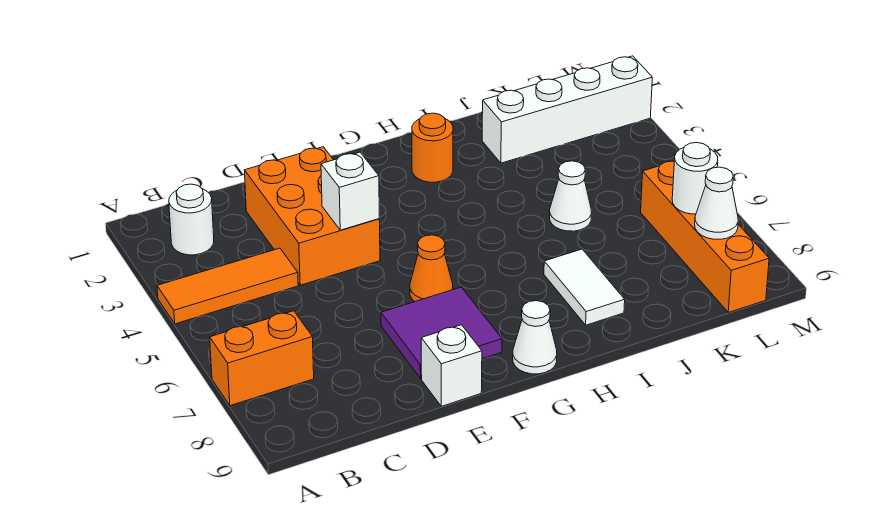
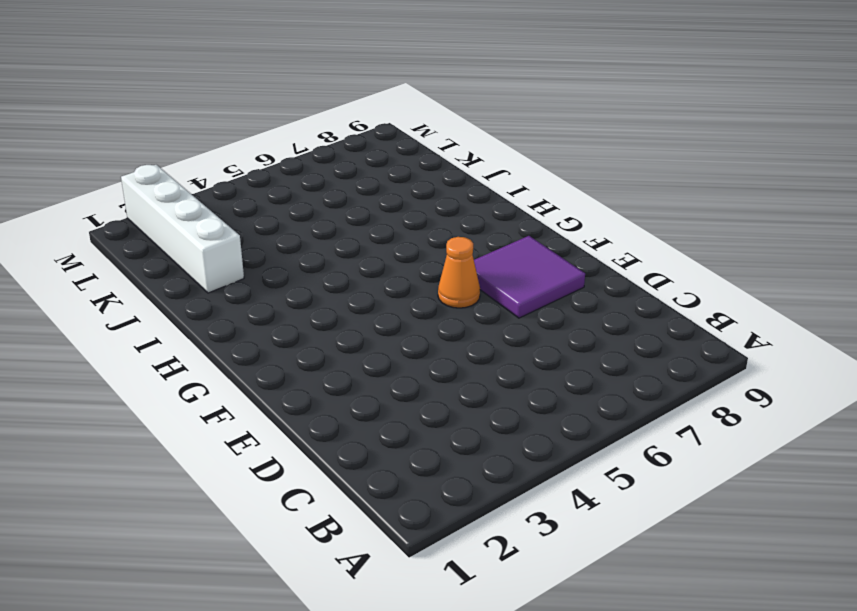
none -> orange 1x3 tile [157,248,298,324]
none -> orange 1x2 brick [210,311,314,406]
none -> white 1x1 round brick [169,184,214,255]

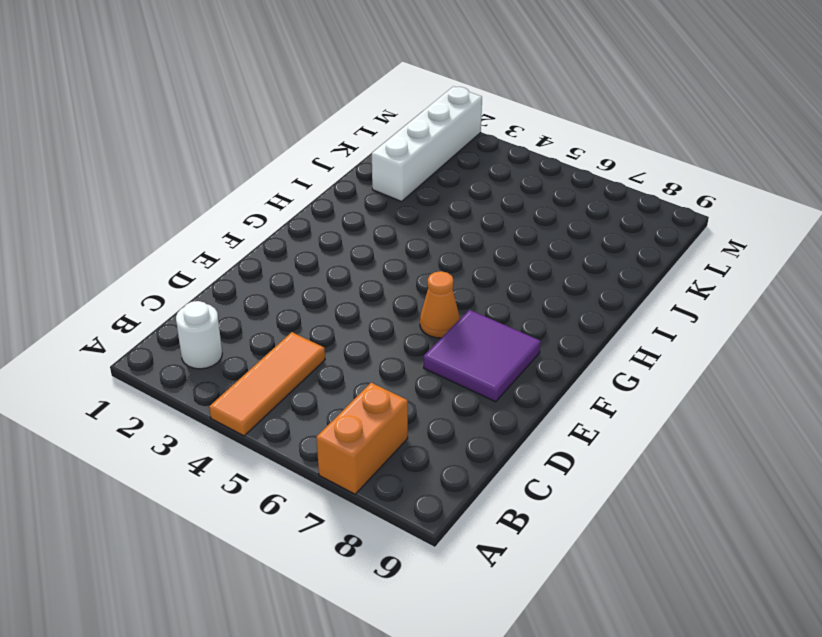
none -> orange 2x3 brick [244,147,380,285]
none -> white 1x1 brick [421,325,482,406]
none -> white 1x1 cone [513,301,557,374]

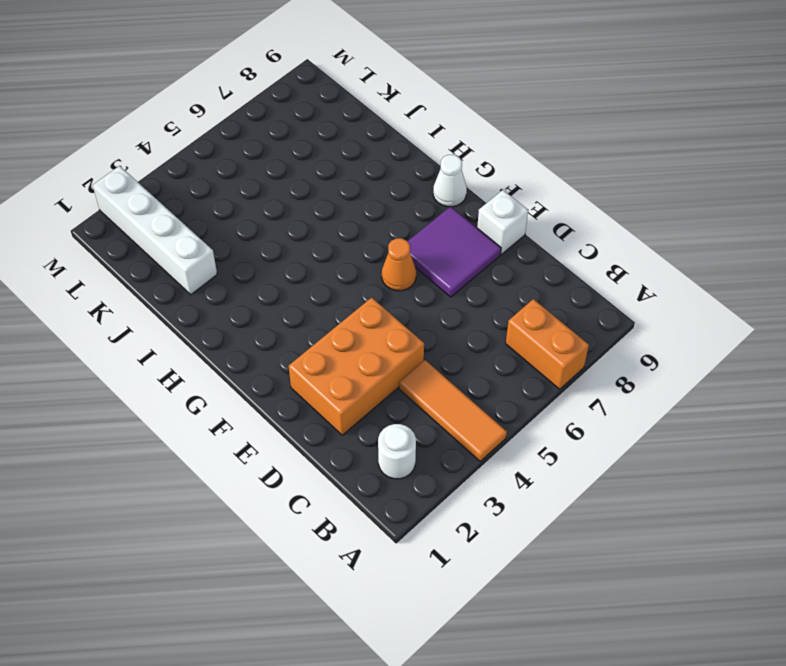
none -> orange 1x1 round brick [412,113,453,182]
none -> white 1x2 tile [544,249,625,325]
none -> white 1x1 cone [550,161,592,231]

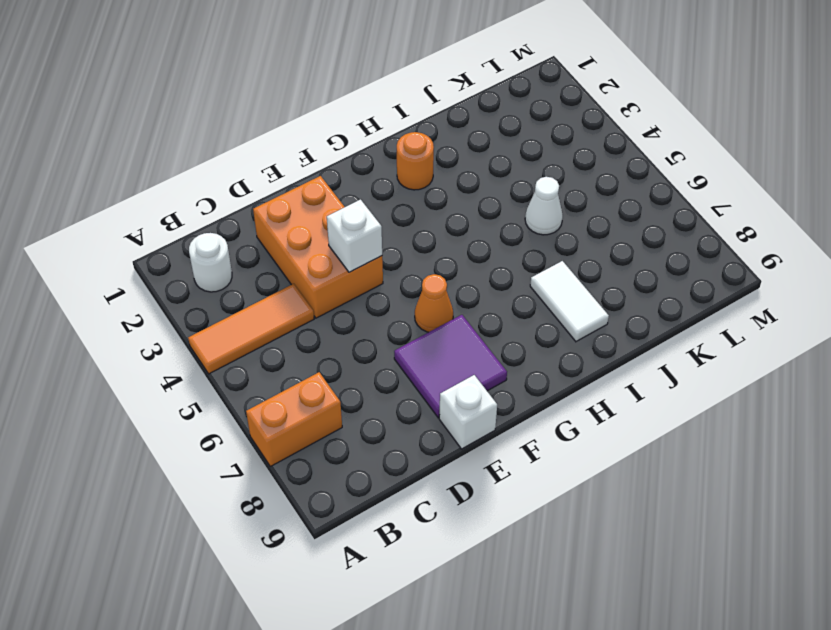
none -> white 1x1 cone [513,301,557,374]
none -> white 1x4 brick [482,56,652,163]
none -> orange 1x4 brick [641,161,769,313]

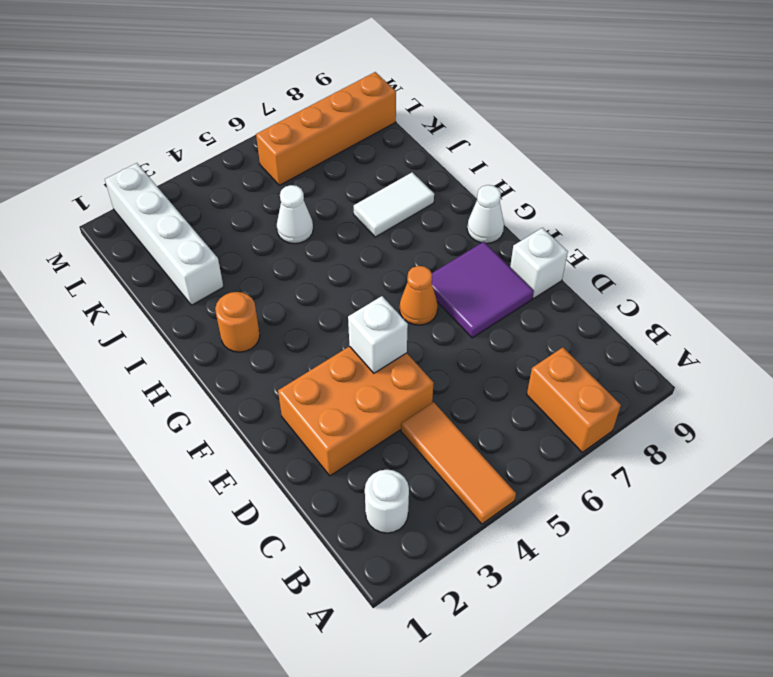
none -> white 1x1 round brick [672,143,718,214]
none -> white 1x1 cone [695,167,738,239]

